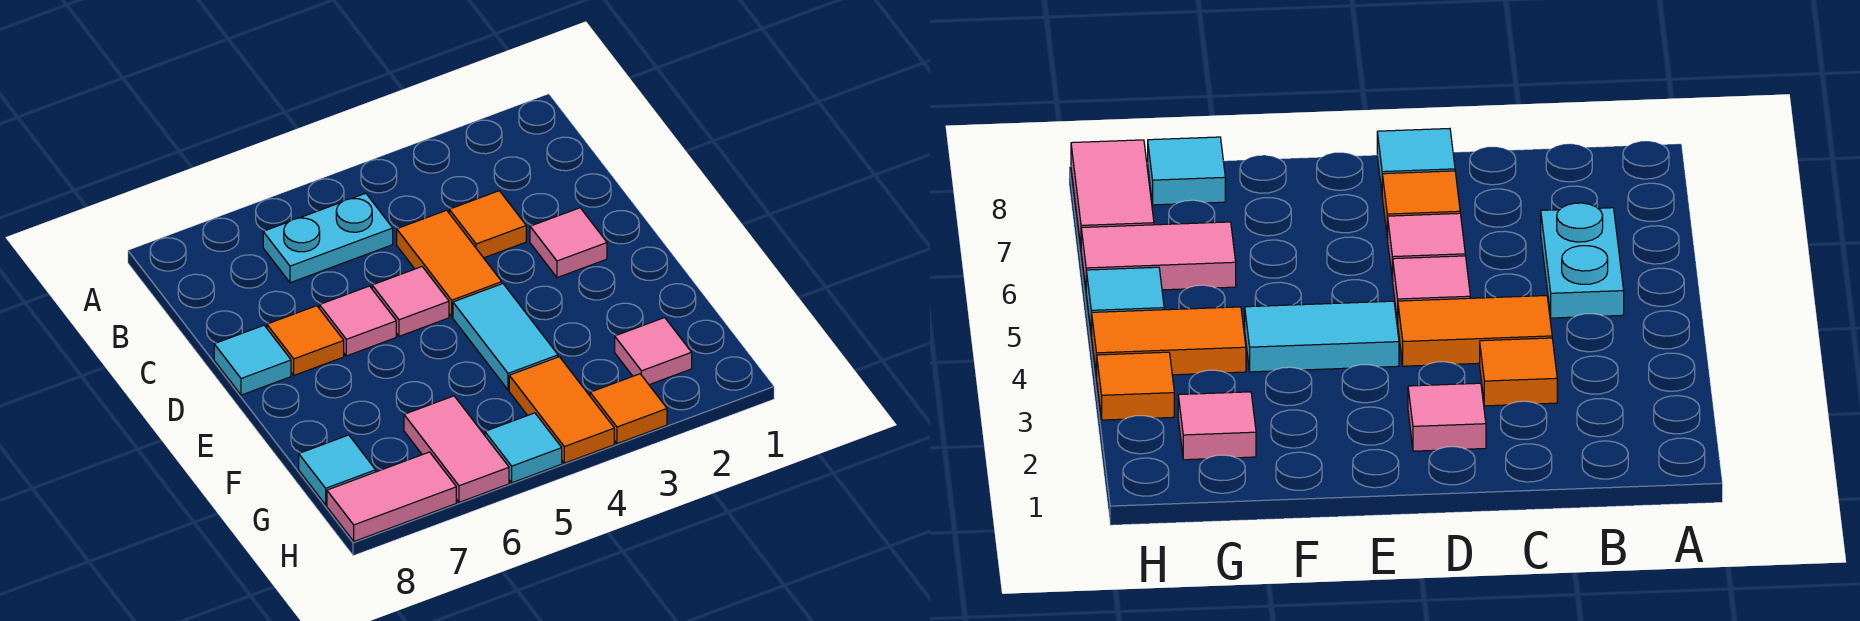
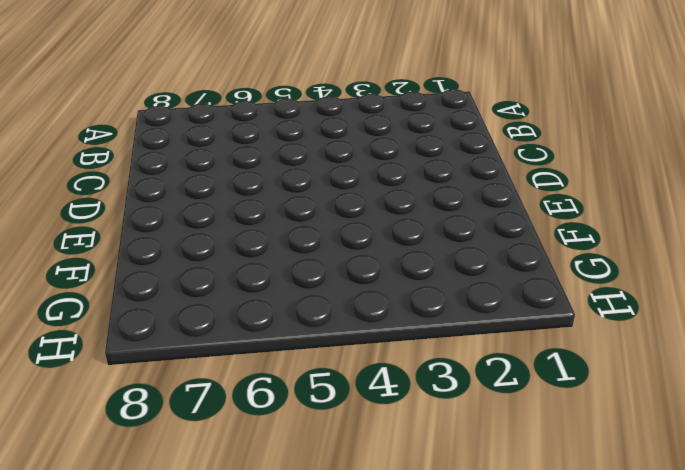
none -> cyan 1x2 plate [263,193,393,283]
none -> orange 1x1 tile [449,191,526,258]
none -> orange 1x2 tile [397,210,502,317]

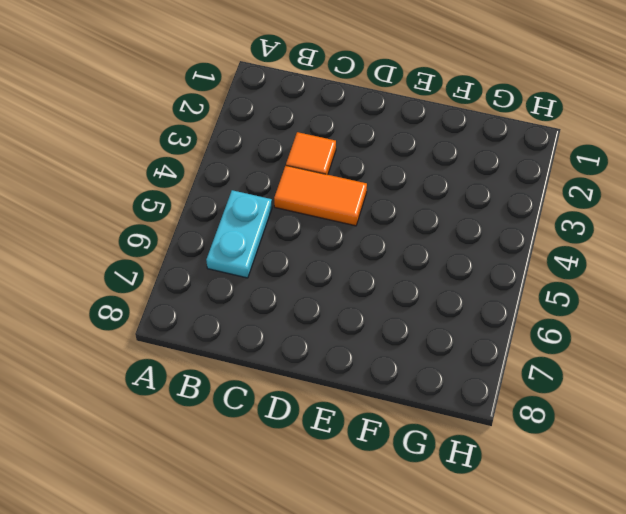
none -> pink 1x1 tile [530,208,607,278]
none -> pink 1x1 tile [372,267,449,336]
none -> pink 1x1 tile [320,286,396,356]

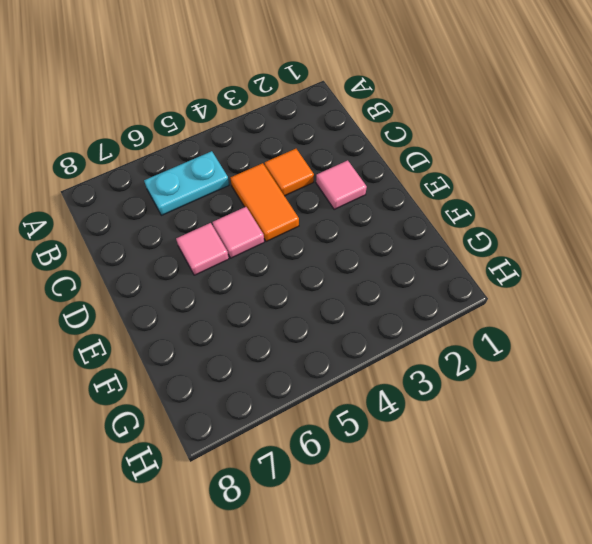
none -> orange 1x1 tile [267,306,344,375]
none -> cyan 1x1 tile [214,325,291,395]
none -> cyan 1x2 tile [453,284,558,390]

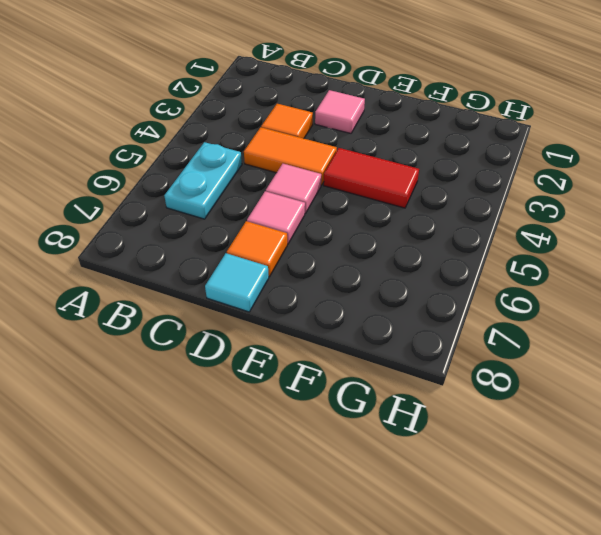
red 1x2 tile [324,148,419,208] -> cyan 1x2 tile [453,284,558,390]
none -> pink 1x1 tile [615,318,692,385]
none -> orange 1x2 tile [509,357,614,463]
none -> pink 1x2 tile [404,396,509,502]

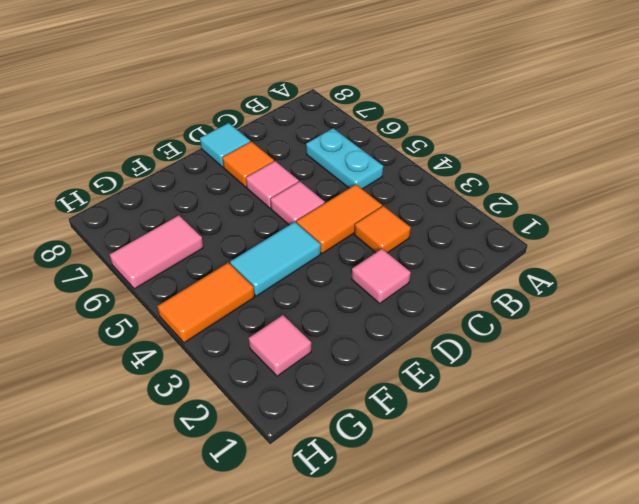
none -> cyan 1x1 tile [299,435,376,505]
none -> orange 1x1 tile [590,374,667,444]
none -> cyan 1x1 tile [485,413,562,483]

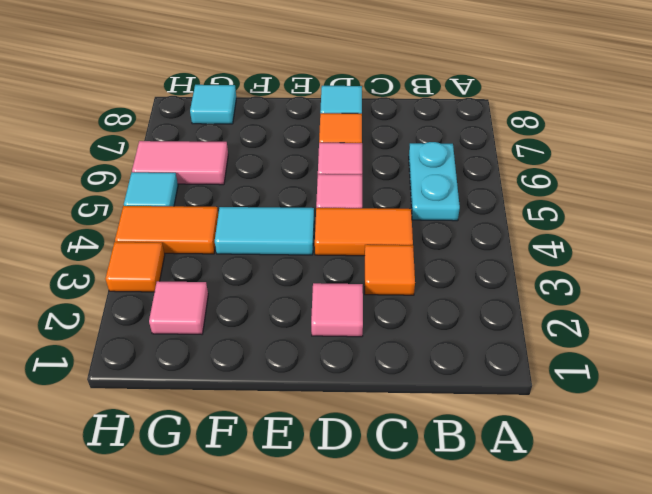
none -> pink 1x2 tile [327,452,456,541]

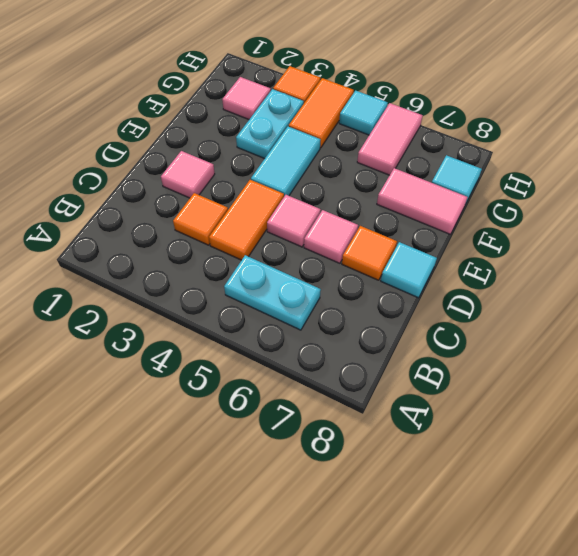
cyan 1x2 plate [236,89,304,159] -> none
pink 1x2 tile [377,168,468,234] -> pink 1x2 tile moved to [327,452,456,541]

